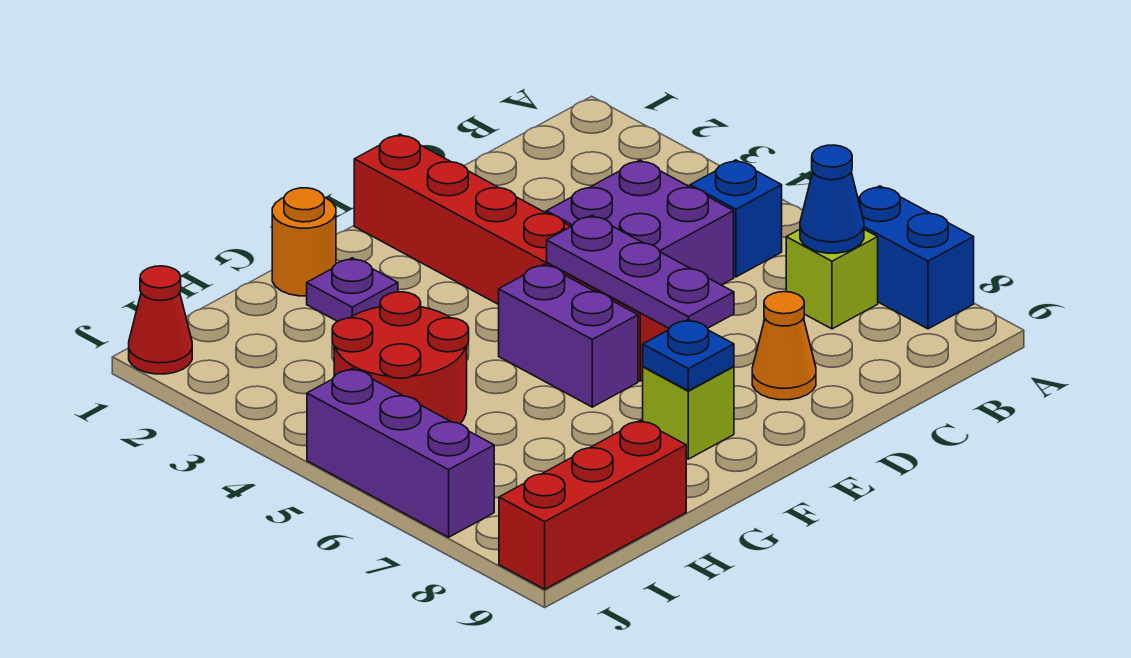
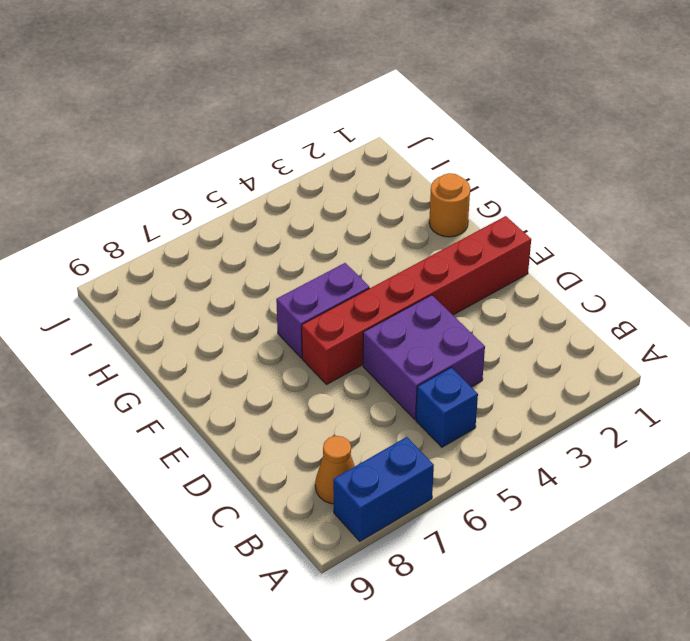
orange 1x1 cone [315,436,355,504] -> orange 1x1 cone moved to [752,292,816,400]
none -> lime 1x1 brick [786,229,878,329]
none -> lime 1x1 brick [643,367,734,459]
none -> purple 1x1 plate [307,258,398,321]

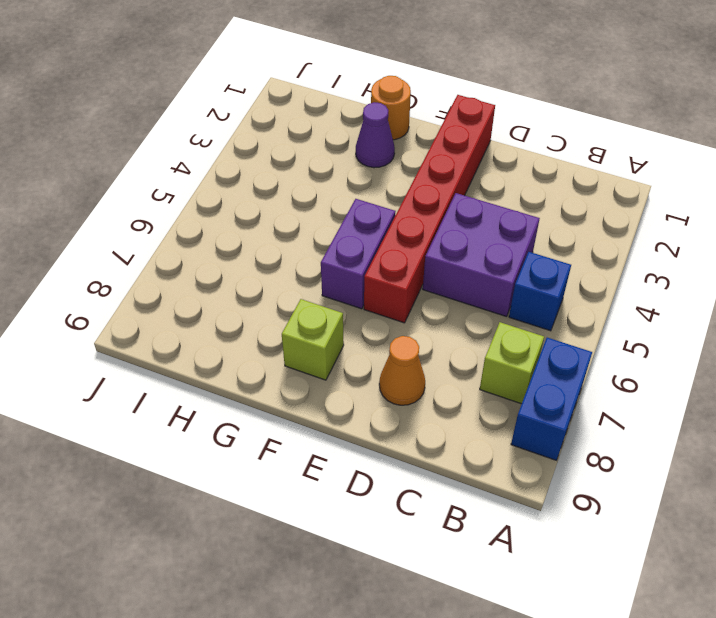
purple 1x1 cone [356,102,395,168] -> purple 1x1 plate [307,258,398,321]
none -> red 2x2 round brick [332,292,469,424]
none -> red 1x3 brick [499,420,686,589]
none -> red 1x1 cone [129,266,192,374]

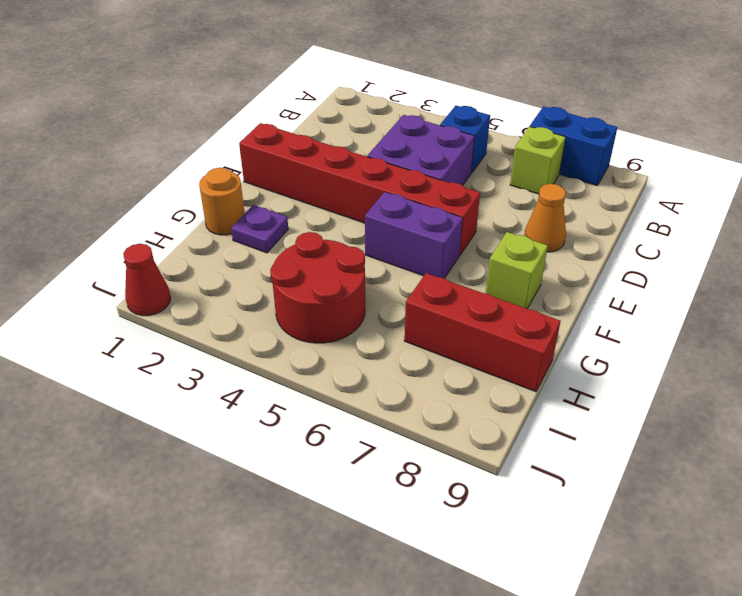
red 1x3 brick [404,273,561,392] -> red 1x3 brick turned to [499,420,686,589]
none -> purple 1x3 brick [307,368,494,537]
none -> blue 1x1 cone [800,145,864,253]
none -> purple 1x3 plate [547,215,734,328]

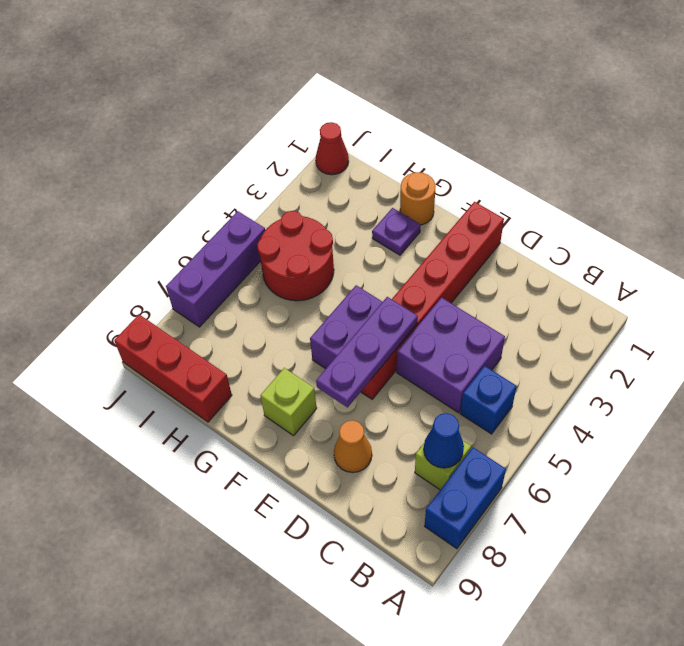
none -> blue 1x1 plate [643,319,734,391]

